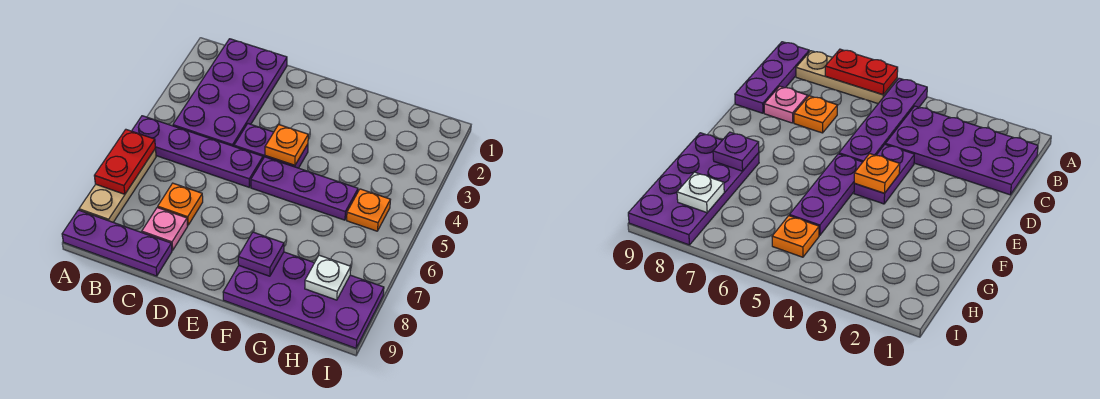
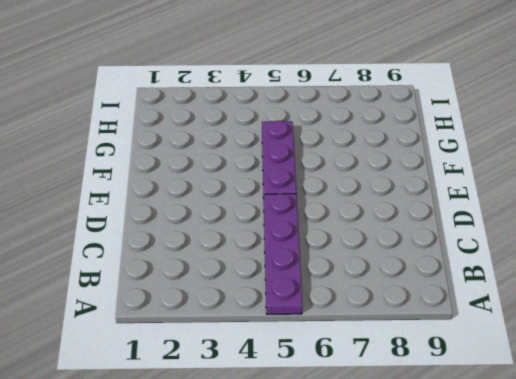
none -> tan 1x3 plate [79,149,156,222]
none -> purple 1x3 plate [62,210,172,276]
none -> purple 2x4 plate [173,39,287,146]

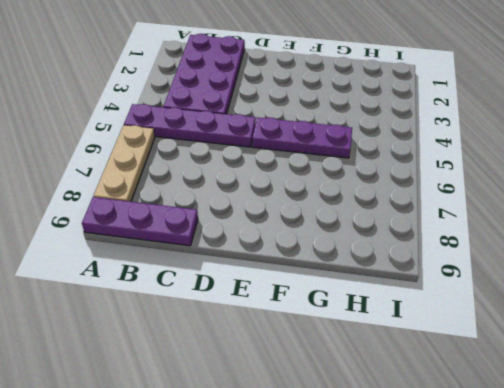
none -> orange 1x1 plate [158,183,203,225]
none -> pink 1x1 plate [142,208,188,250]
none -> purple 1x2 plate [234,124,308,168]

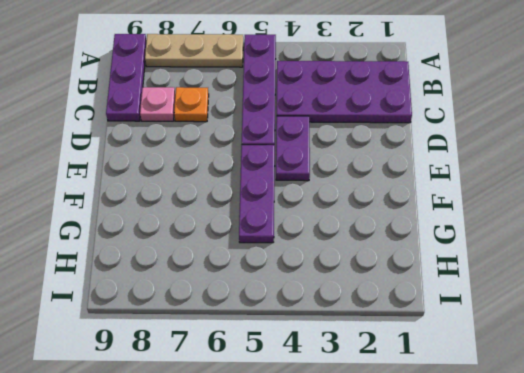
none -> purple 2x4 plate [223,252,384,348]
none -> orange 1x1 plate [347,189,390,231]
none -> red 1x2 plate [94,130,155,194]

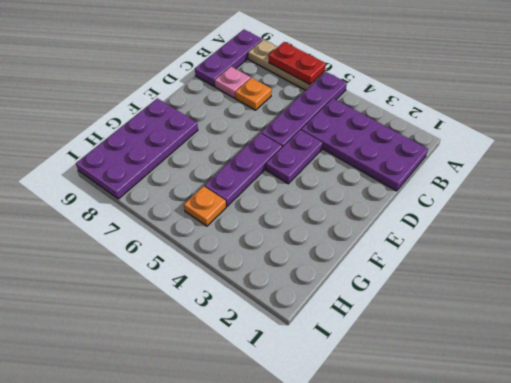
none -> orange 1x1 plate [265,125,308,165]
none -> purple 1x1 plate [238,232,284,276]
none -> white 1x1 plate [305,255,351,300]

